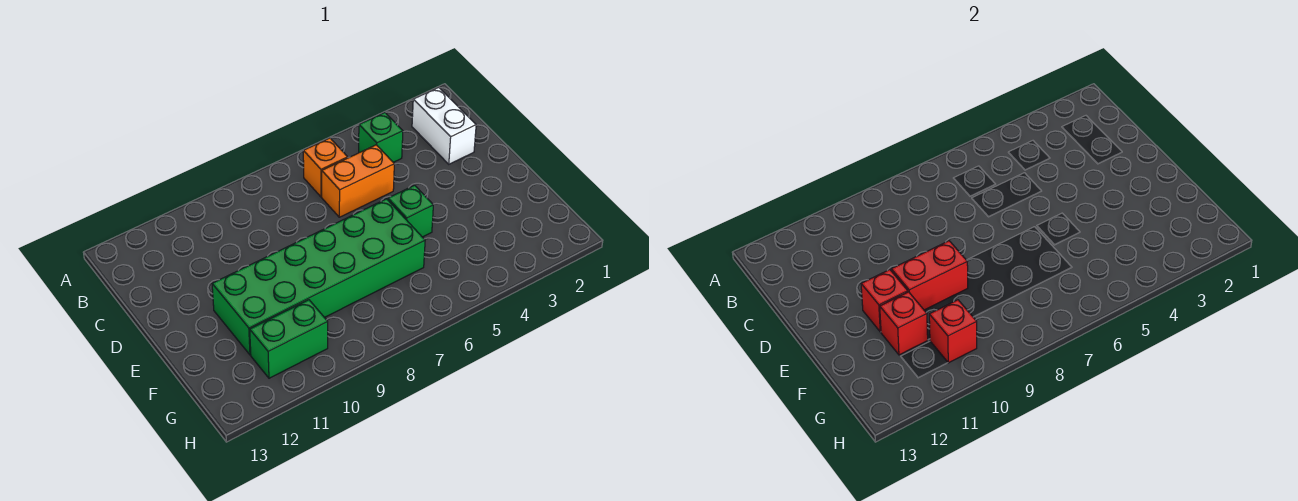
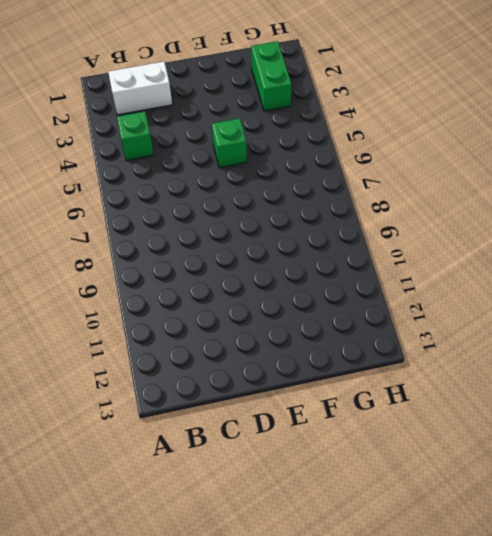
green 1x2 brick [251,41,291,111] -> green 1x2 brick moved to [250,300,328,378]
none -> orange 1x1 brick [303,138,348,197]
none -> orange 1x2 brick [322,145,394,217]

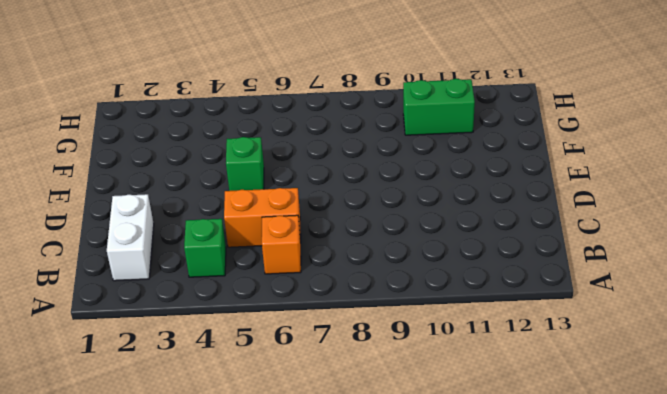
none -> green 2x6 brick [212,199,425,355]
none -> red 1x2 brick [891,241,968,310]

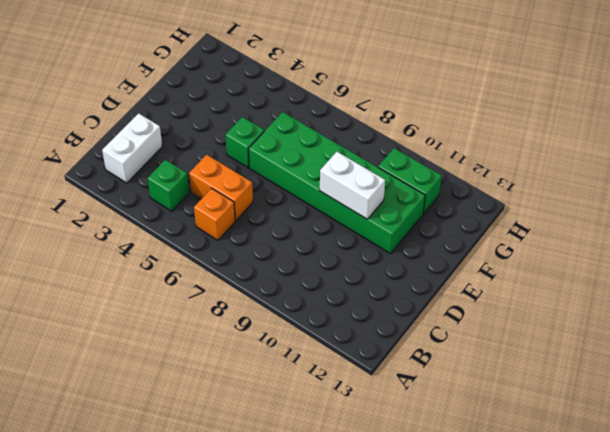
white 1x2 brick [320,152,385,219] -> red 1x2 brick [891,241,968,310]
none -> red 1x1 brick [861,270,908,332]
none -> red 1x1 brick [880,292,928,355]

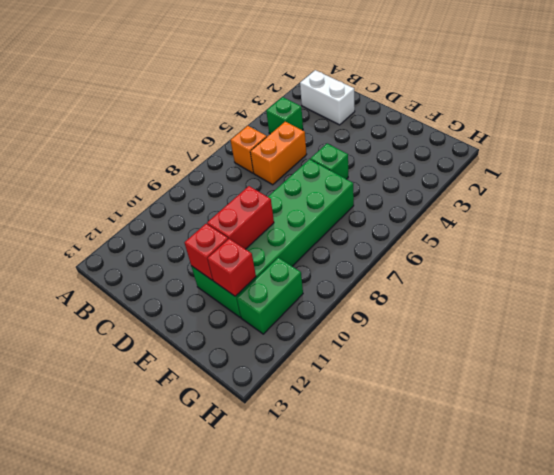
none -> red 1x1 brick [929,300,977,363]

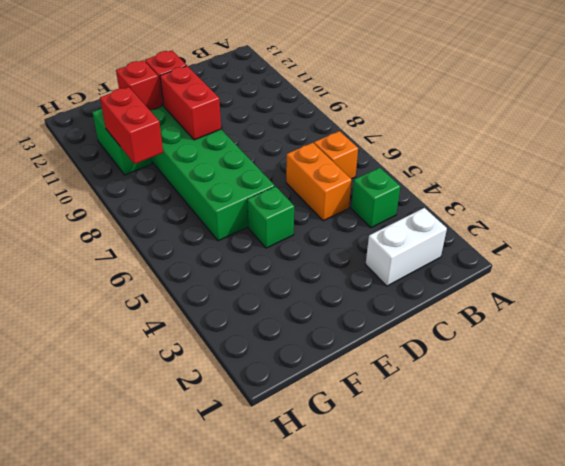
red 1x2 brick [100,87,163,164] -> red 1x1 brick [929,300,977,363]

